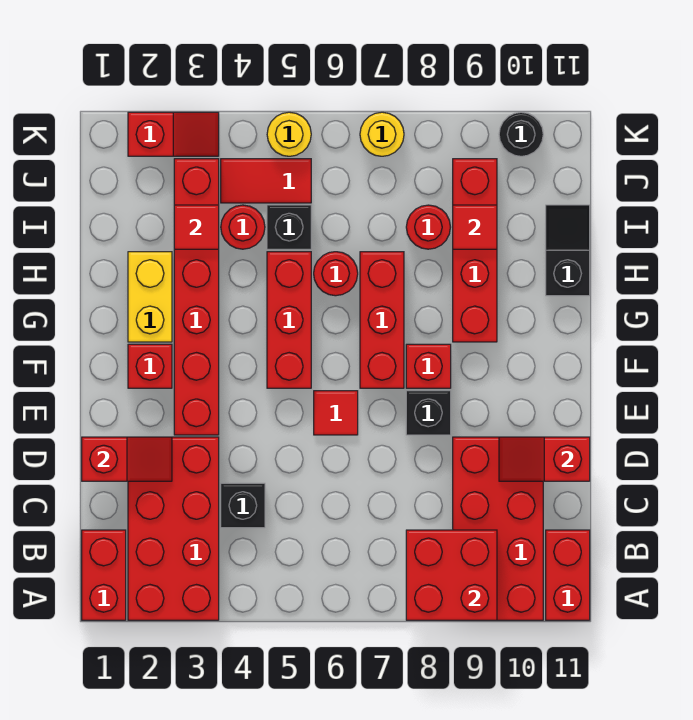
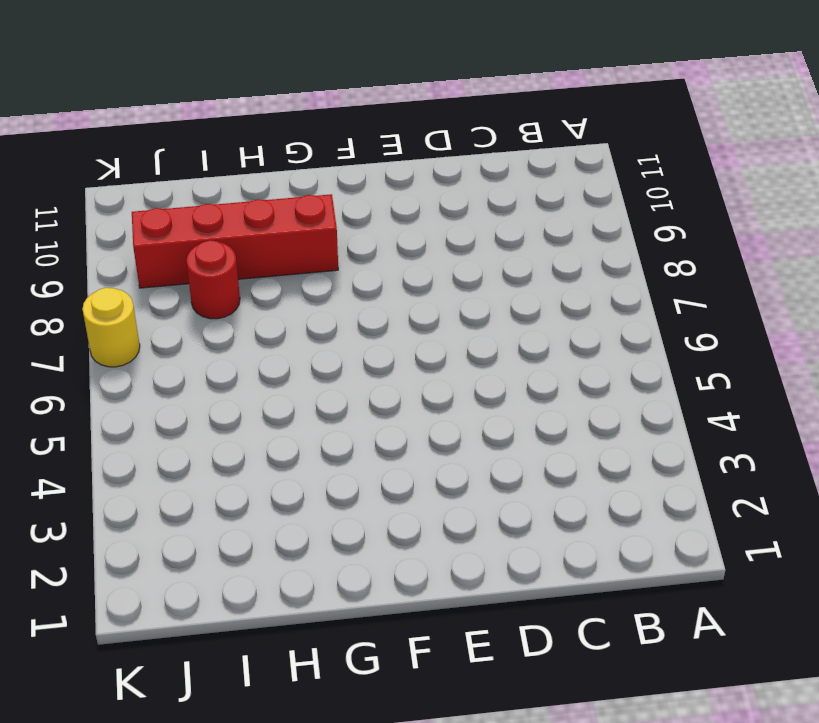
none -> red 1x2 brick [82,530,126,620]
none -> red 2x4 brick [128,437,219,620]
none -> red 2x4 brick [453,437,543,620]

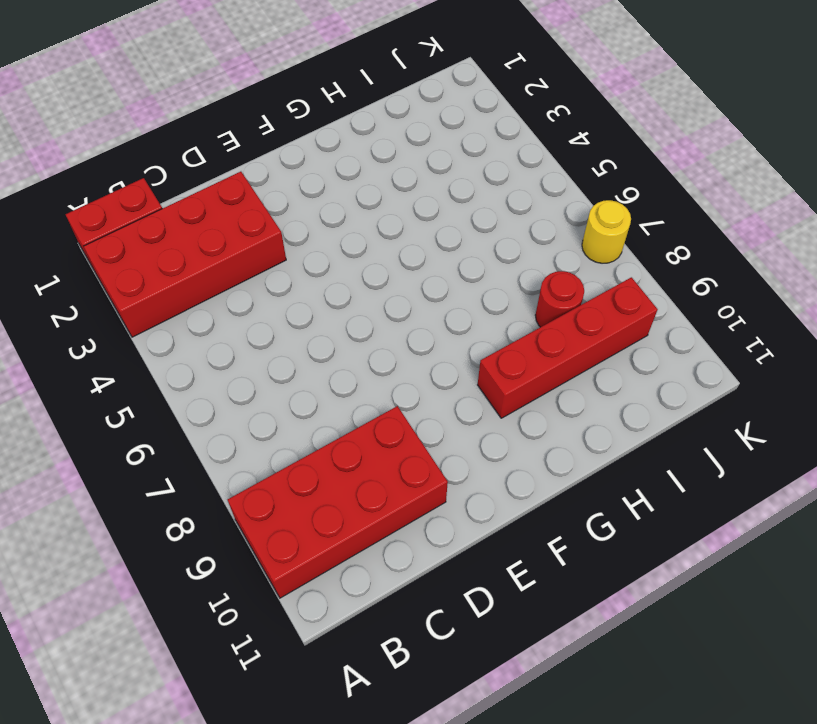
none -> red 1x2 brick [546,530,590,620]
none -> black 1x1 brick [221,483,265,528]
none -> red 1x6 brick [174,159,219,435]

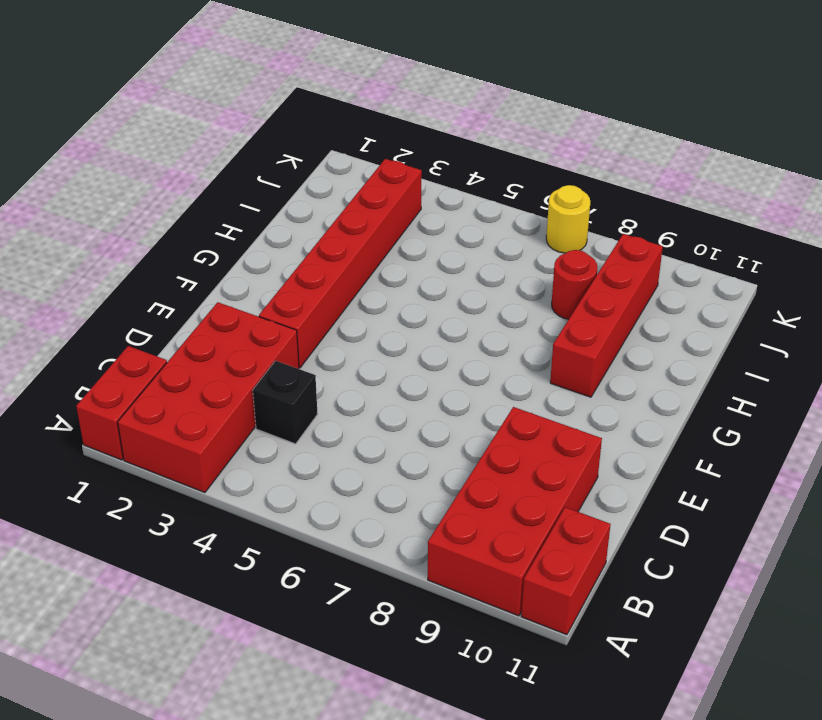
none -> red 1x1 tile [314,391,358,435]
none -> black 1x1 brick [406,391,451,435]
none -> red 1x1 brick [128,344,172,388]

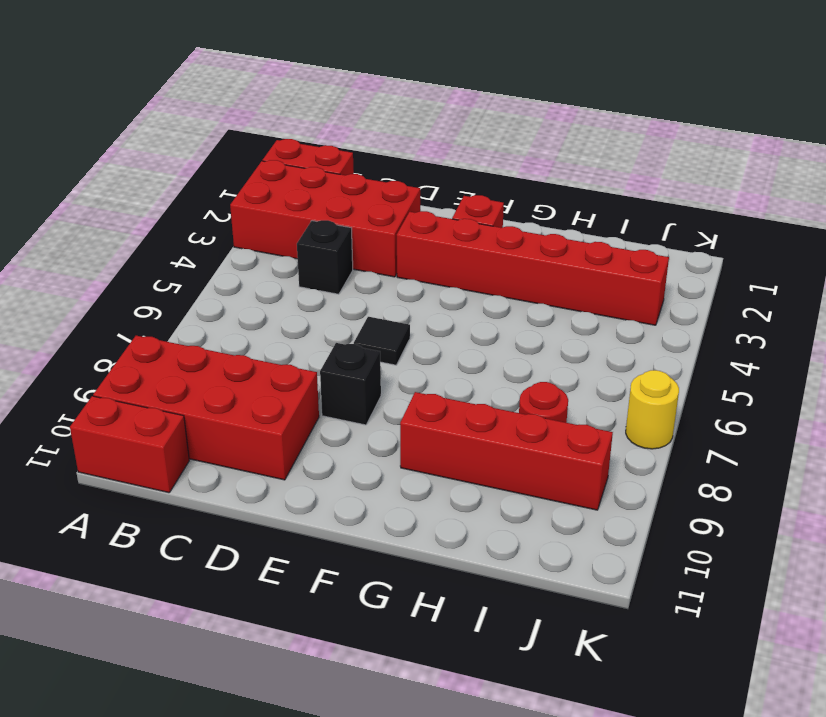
black 1x1 tile [354,317,410,365] -> red 1x1 tile [314,391,358,435]
none -> red 1x3 brick [267,252,311,388]
none -> red 1x3 brick [360,252,404,388]
none -> red 1x1 brick [406,344,451,388]

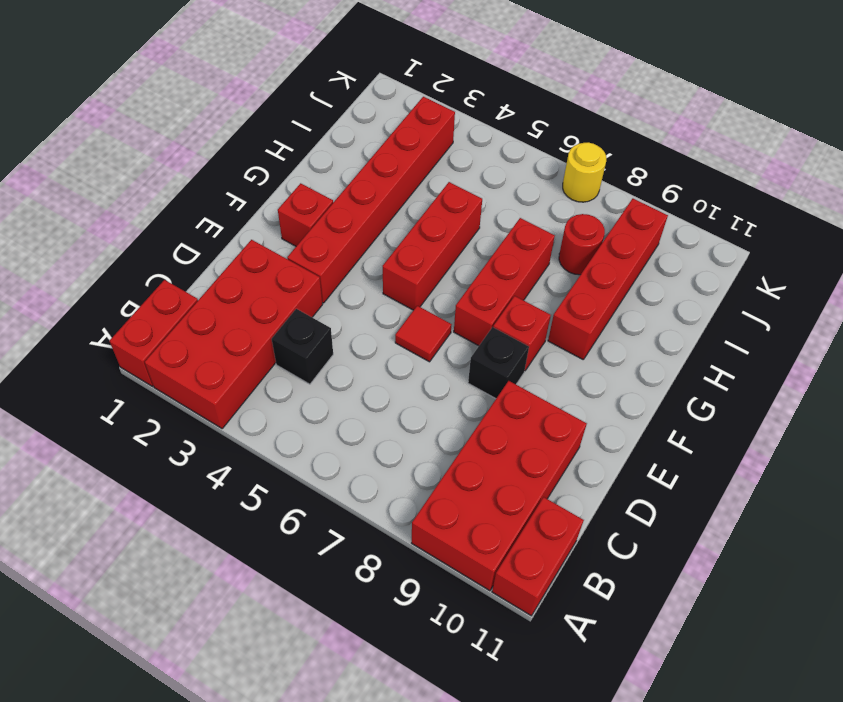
none -> yellow 1x2 brick [128,252,172,342]
none -> red 1x1 round brick [314,252,358,296]
none -> black 1x2 slope [546,205,590,296]

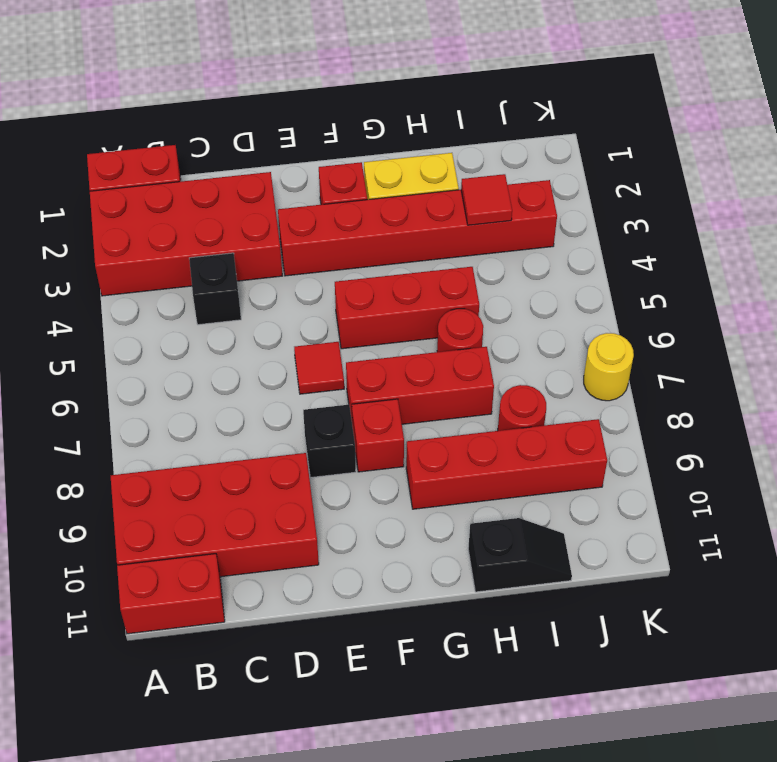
none -> red 1x1 round brick [221,205,265,249]
none -> black 1x1 brick [267,205,311,249]
none -> red 1x2 tile [221,159,311,203]

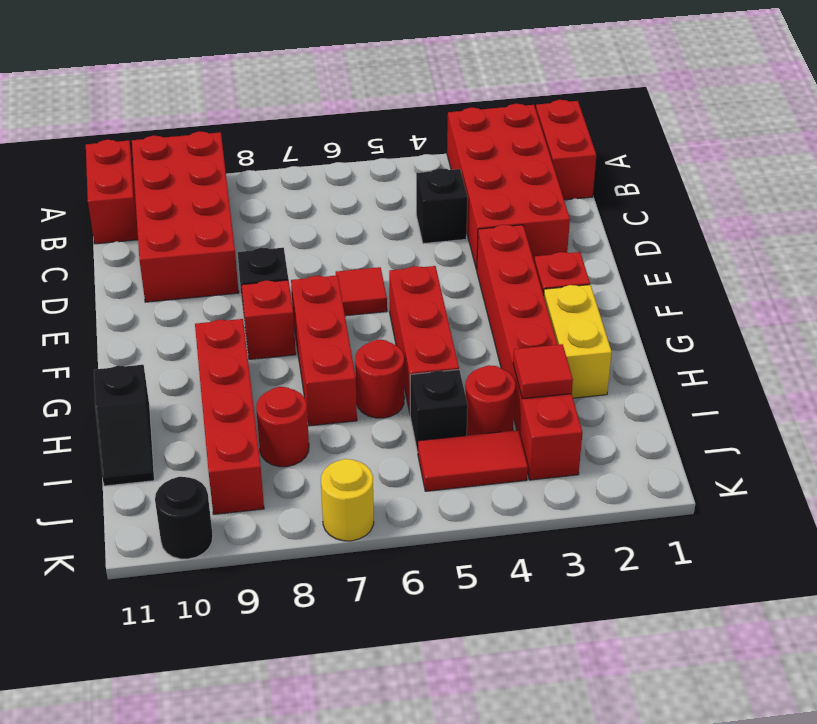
none -> red 1x2 slope [128,112,219,156]
none -> yellow 1x1 round brick [267,112,311,156]
none -> red 2x2 brick [406,530,497,620]

